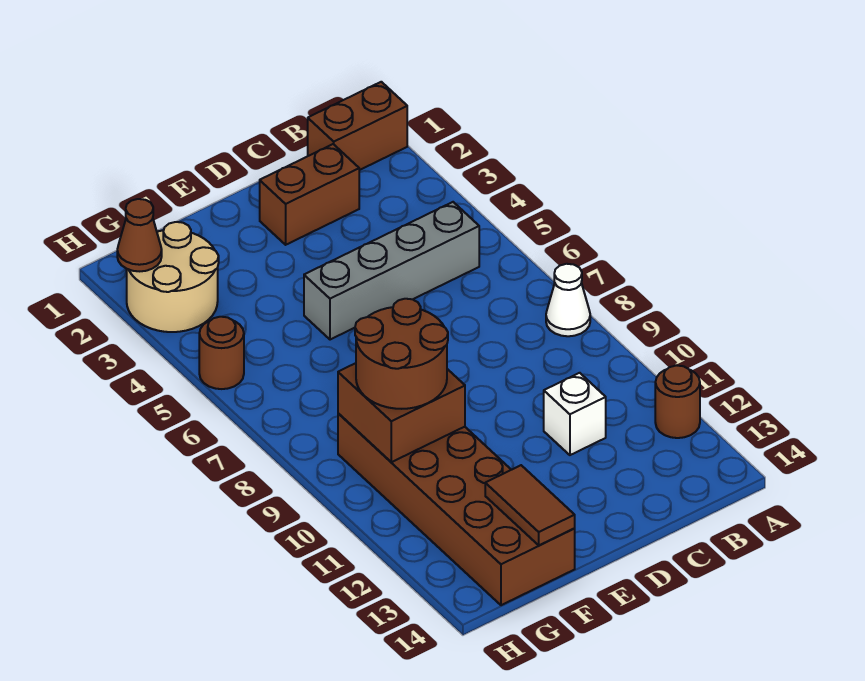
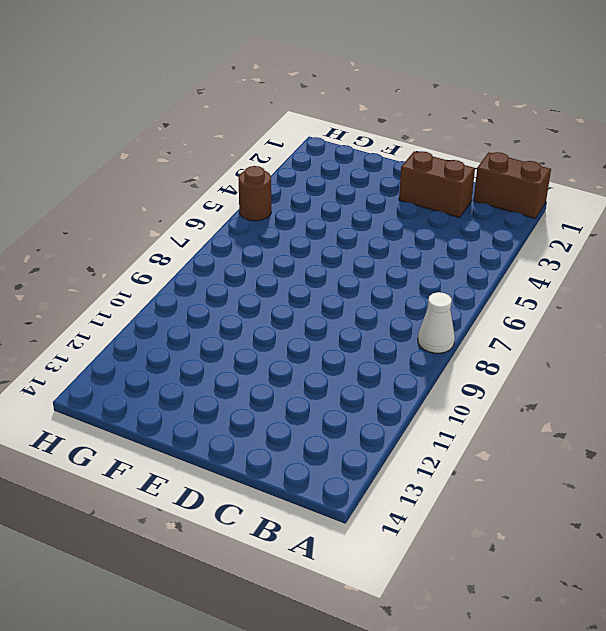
none -> brown 1x1 round brick [655,365,700,438]
none -> grey 1x4 brick [304,202,479,340]
none -> white 1x1 brick [544,373,606,455]

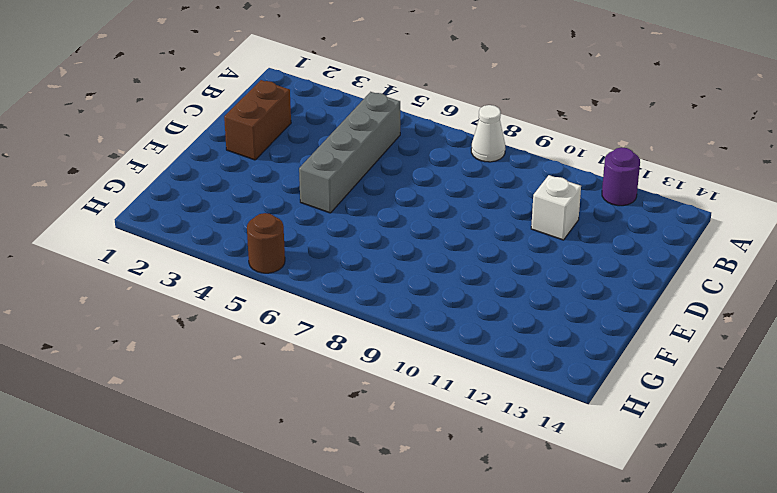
purple 1x1 round brick [602,147,640,206] -> brown 1x1 round brick [655,365,700,438]
none -> brown 1x2 brick [308,82,407,170]
none -> brown 2x6 brick [338,413,575,605]
none -> tan 2x2 round brick [127,222,219,332]

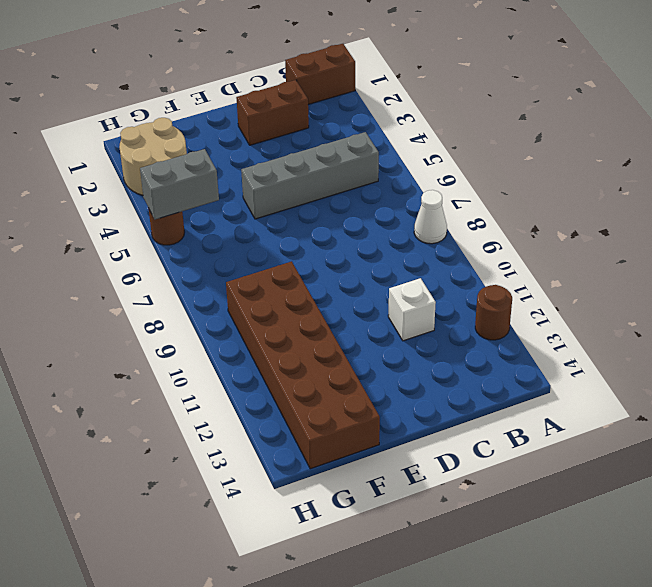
grey 1x2 brick [140,149,219,219] -> none
none -> brown 2x2 brick [338,363,465,462]
none -> brown 1x2 tile [485,465,575,545]
none -> brown 1x1 cone [117,199,162,271]

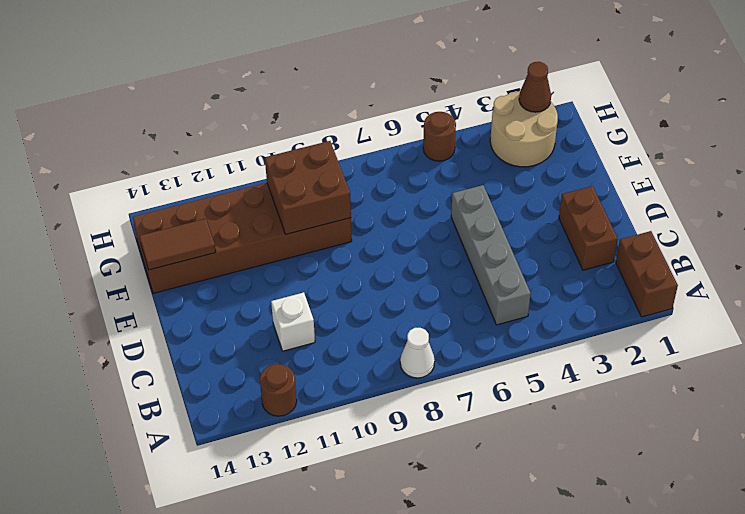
none -> brown 2x2 round brick [355,299,448,409]

